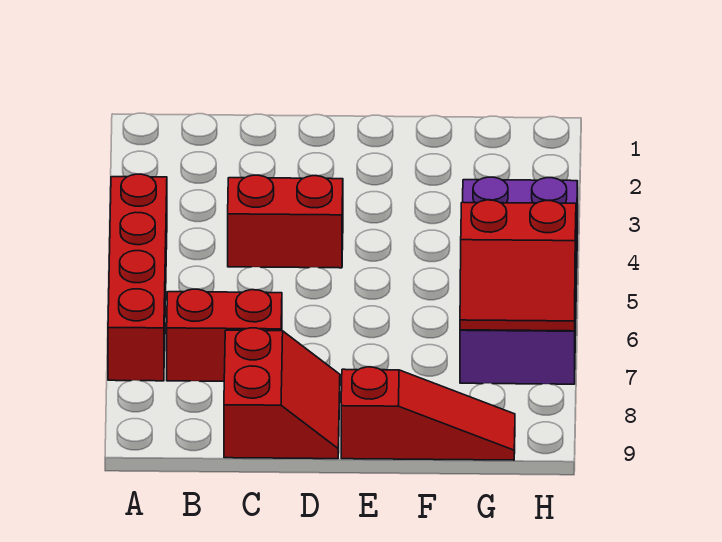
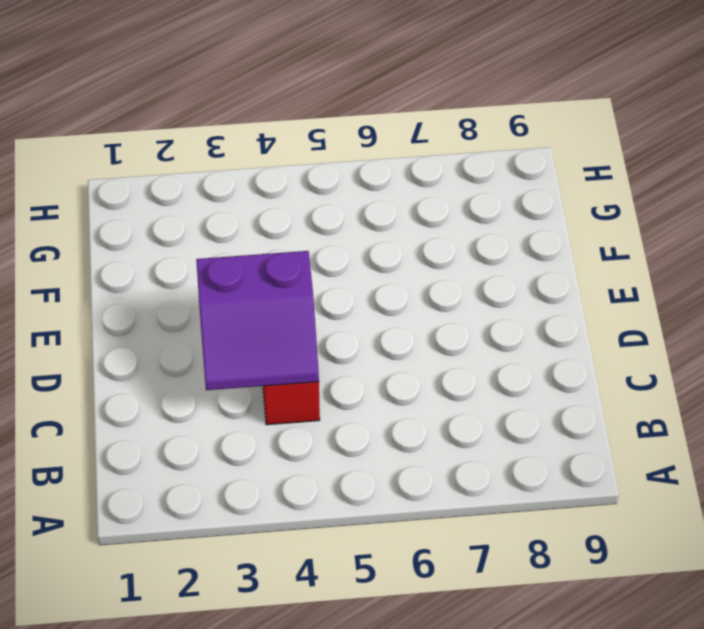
purple 2x2 slope [196,251,319,390] -> none
none -> red 1x4 brick [108,174,167,381]
none -> red 1x2 brick [167,289,282,381]

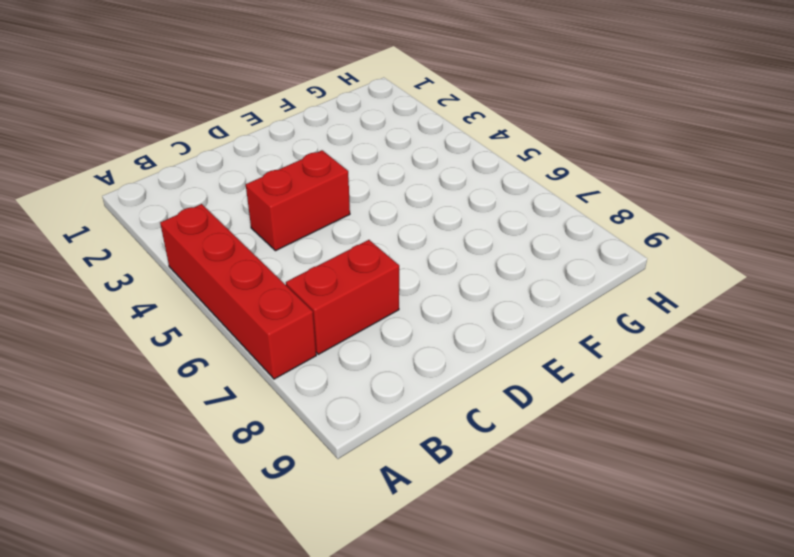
none -> red 2x2 slope [224,328,340,459]
none -> red 1x3 slope [341,367,515,460]

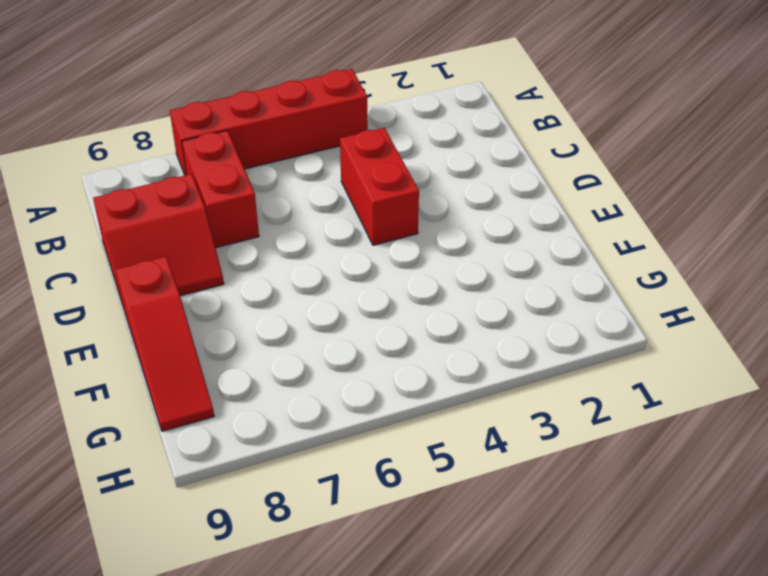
none -> purple 2x4 brick [460,177,578,384]
none -> red 2x2 slope [460,200,576,331]

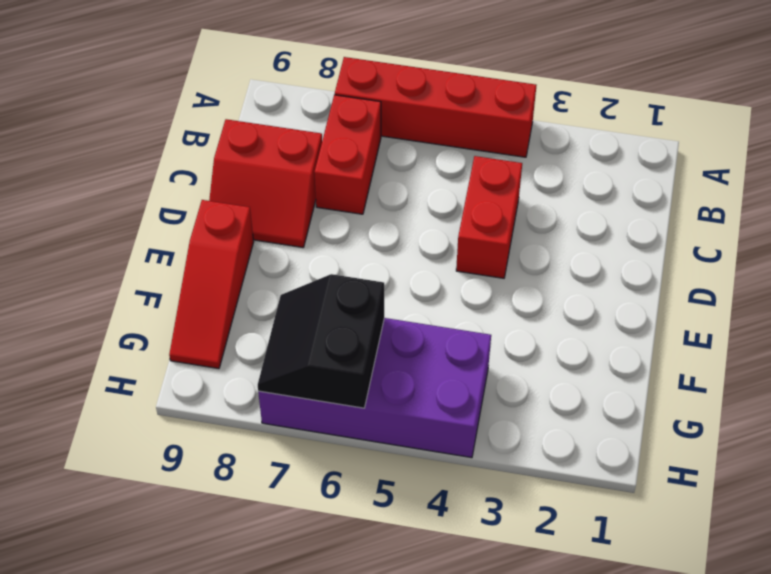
black 2x2 slope [258,274,384,408] -> red 2x2 slope [460,200,576,331]

